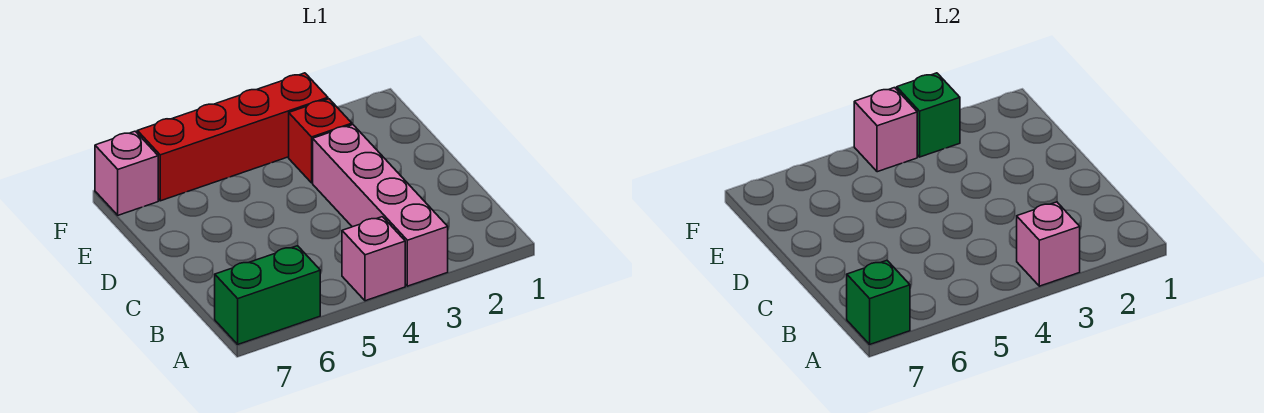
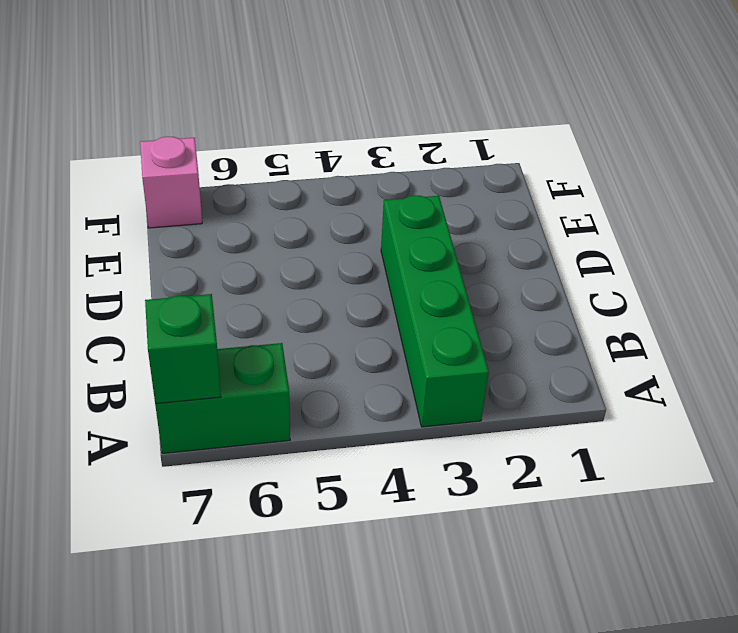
green 1x4 brick [381,195,489,427] -> pink 1x4 brick [313,125,448,286]
none -> pink 1x1 brick [342,217,405,301]
none -> red 1x1 brick [289,99,352,183]

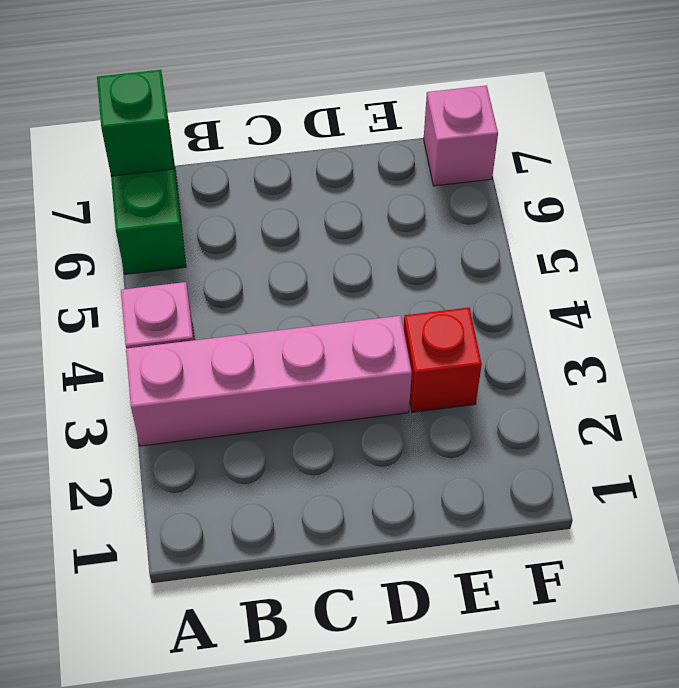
none -> red 1x4 brick [137,73,328,201]
none -> pink 1x1 brick [1017,202,1080,286]

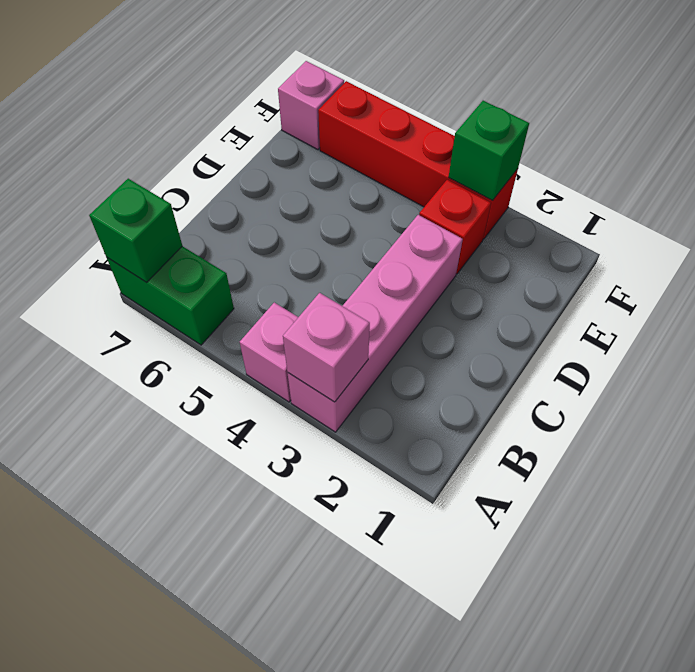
none -> pink 1x1 brick [854,88,917,172]

